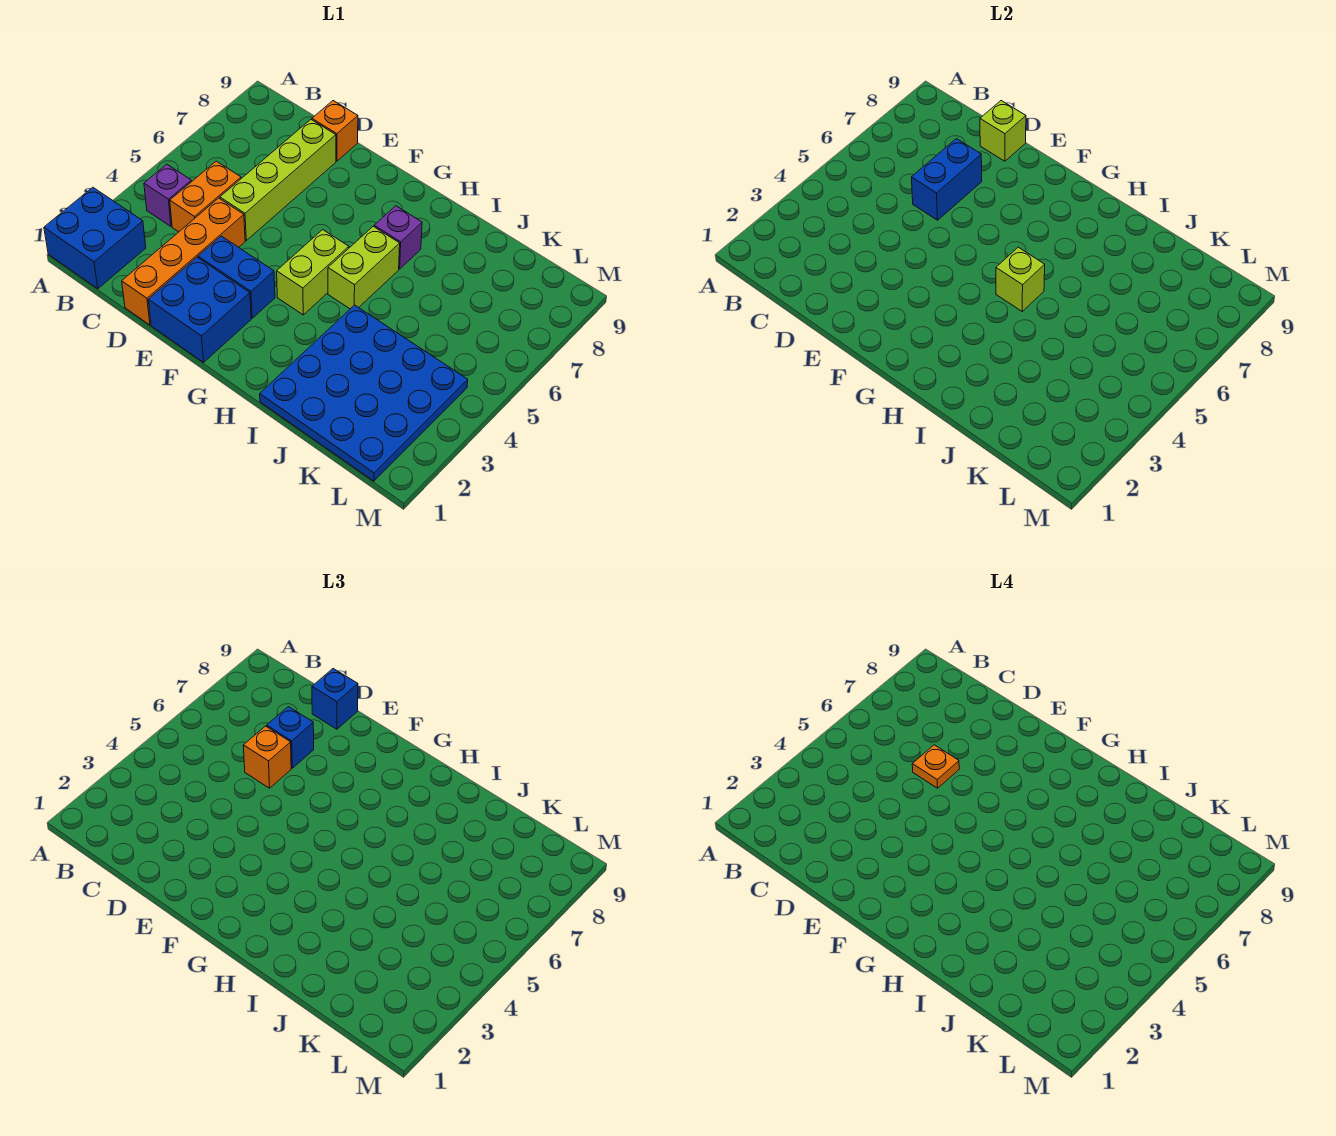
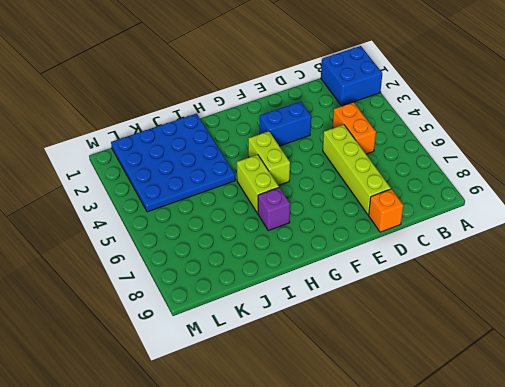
none -> purple 1x1 brick [144,164,191,226]
none -> orange 1x4 brick [122,198,245,325]
none -> blue 2x2 brick [148,257,251,362]

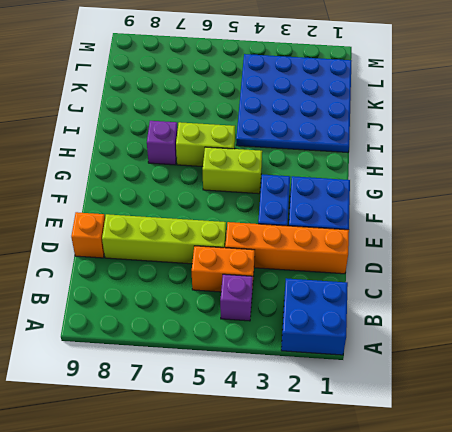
none -> blue 1x2 brick [911,139,982,220]
none -> lime 1x1 brick [980,101,1026,161]
none -> lime 1x1 brick [996,247,1045,311]

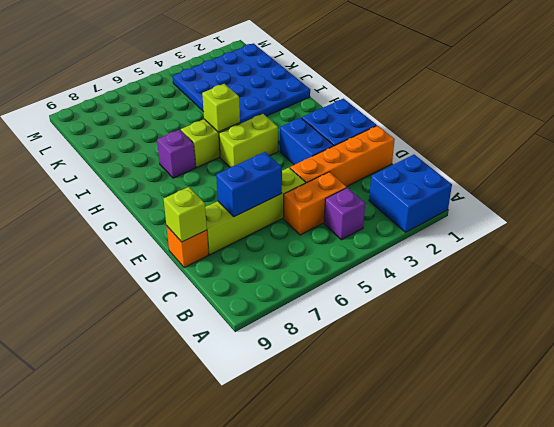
none -> orange 1x1 brick [243,726,291,788]
none -> blue 1x1 brick [267,707,314,768]
none -> blue 1x1 brick [312,669,358,729]

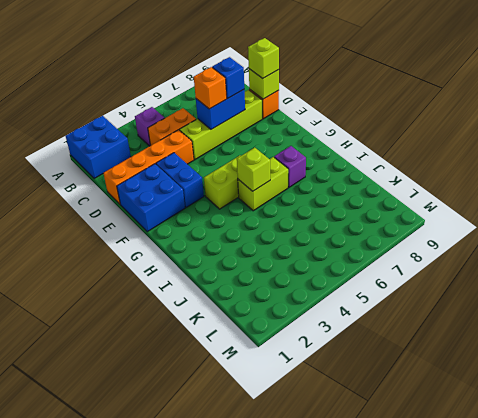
lime 1x1 brick [248,38,279,78] -> blue 1x1 brick [312,669,358,729]
none -> blue 4x4 plate [260,305,468,481]
none -> orange 1x1 plate [912,745,959,788]

